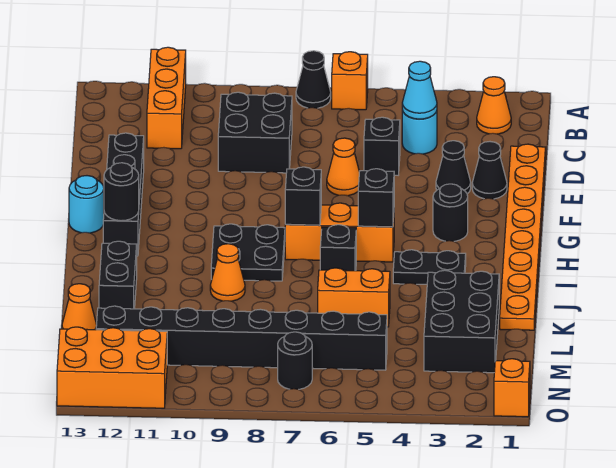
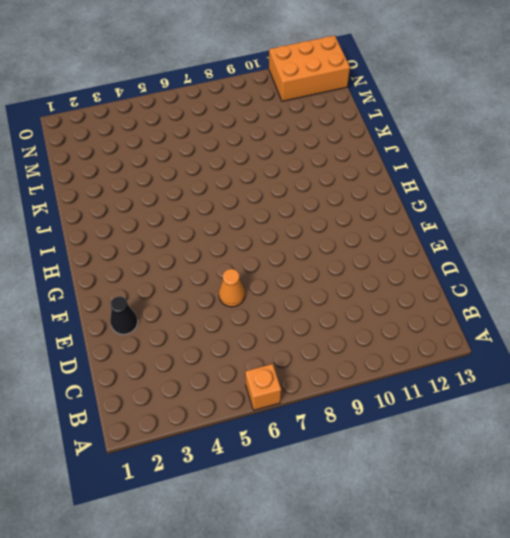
none -> black 1x1 cone [296,51,331,108]
none -> orange 1x3 brick [147,47,186,149]
none -> orange 1x1 cone [477,77,511,134]
none -> cyan 1x1 round brick [402,110,437,154]

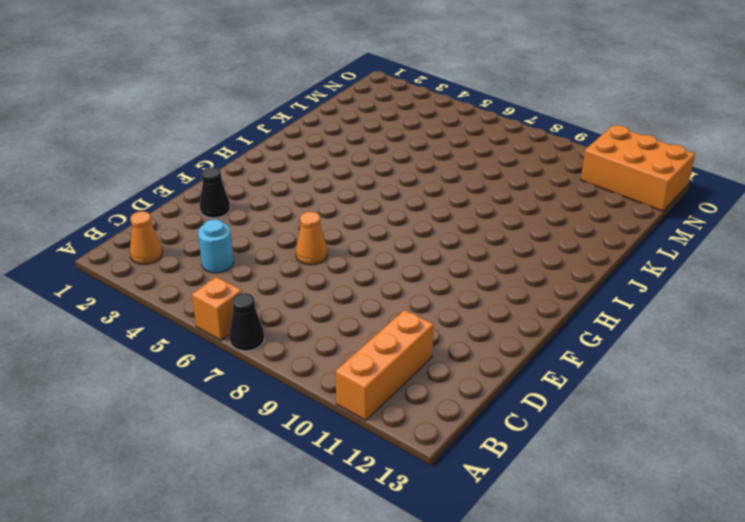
none -> black 2x2 brick [218,92,292,173]
none -> orange 1x8 plate [500,144,546,330]
none -> black 1x1 brick [364,117,400,175]
none -> black 1x1 cone [436,141,471,194]

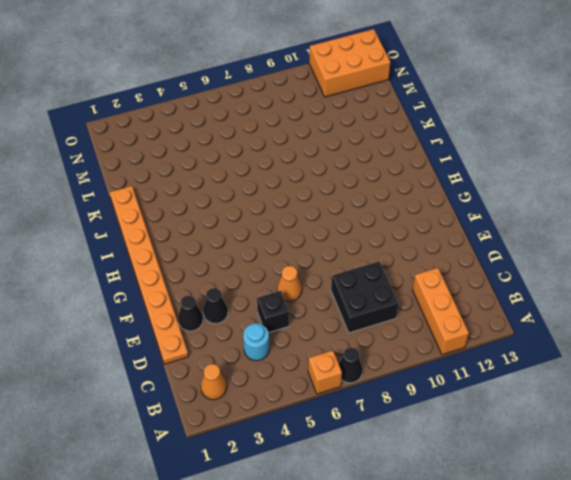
none -> black 1x4 brick [103,133,144,256]
none -> black 1x1 round brick [433,184,468,241]
none -> cyan 1x1 round brick [69,176,104,233]
none -> orange 1x3 brick [285,203,394,262]

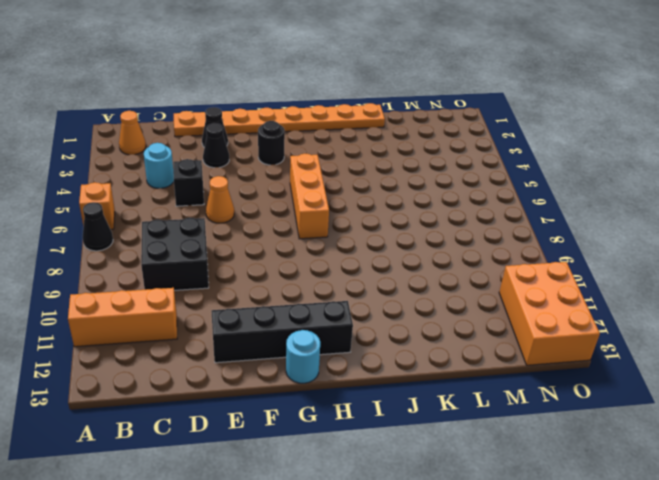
none -> black 2x2 plate [211,224,285,281]
none -> black 1x2 plate [393,250,466,284]
none -> black 1x1 brick [320,225,356,271]
none -> orange 1x1 cone [210,244,245,301]

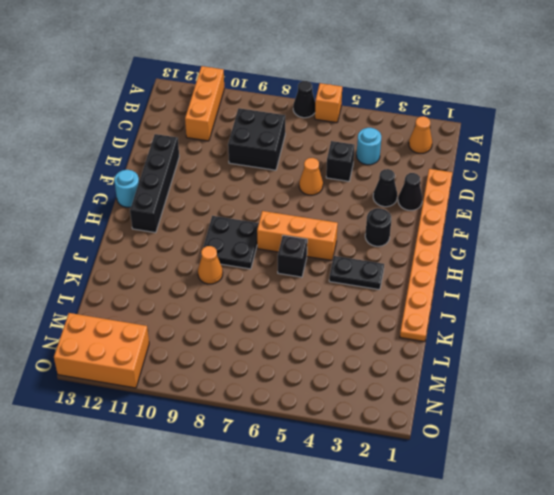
none -> black 1x2 brick [99,241,137,309]
none -> black 2x3 brick [424,270,499,373]
none -> orange 1x2 brick [318,268,390,327]
none -> orange 1x1 cone [62,284,97,330]

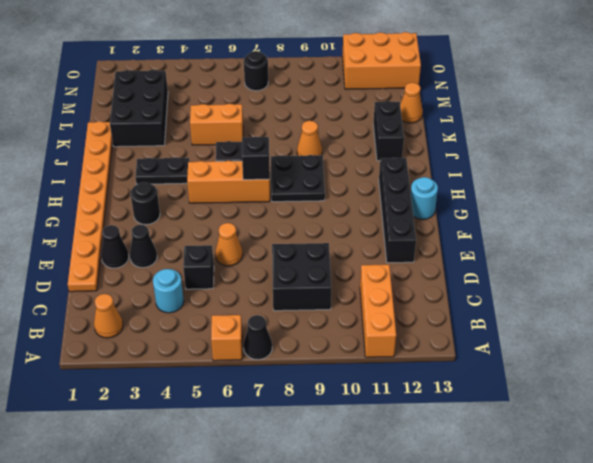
none -> black 1x8 brick [96,306,387,370]
none -> orange 1x1 brick [494,359,530,417]
none -> cyan 1x1 cone [402,61,437,119]
none -> black 1x1 brick [358,169,394,227]

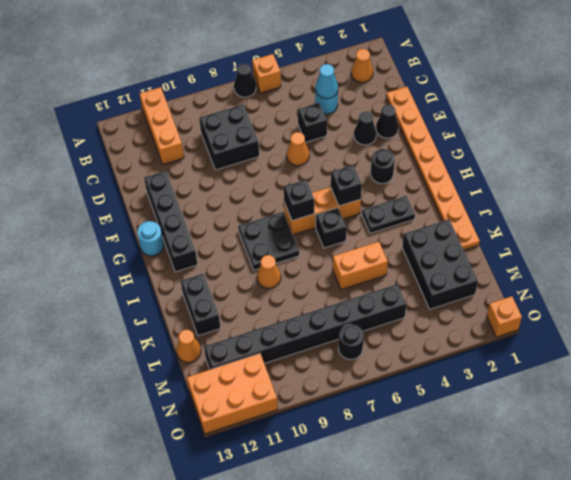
none -> black 1x1 round brick [104,163,139,221]

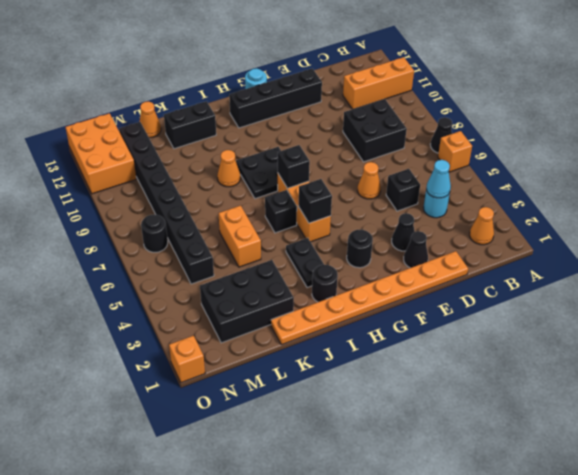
black 1x1 round brick [312,265,338,302] -> black 1x1 round brick moved to [104,163,139,221]

